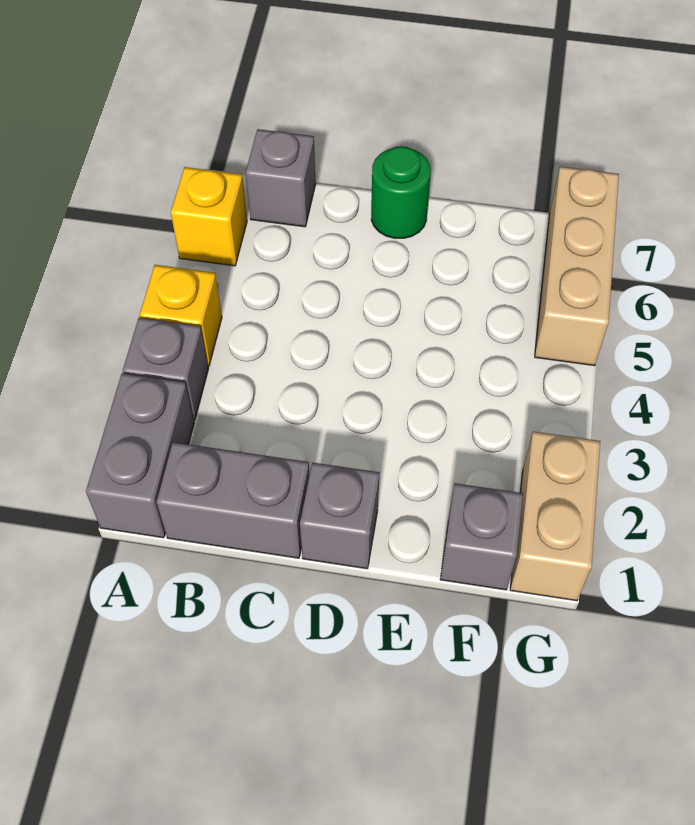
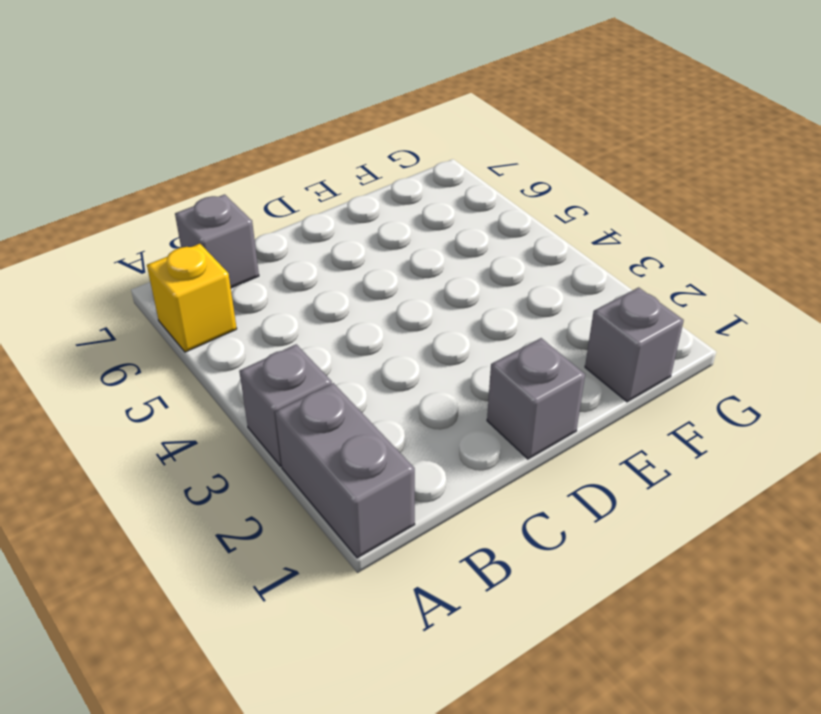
none -> yellow 1x1 brick [140,265,222,366]
none -> grey 1x2 brick [157,442,310,558]

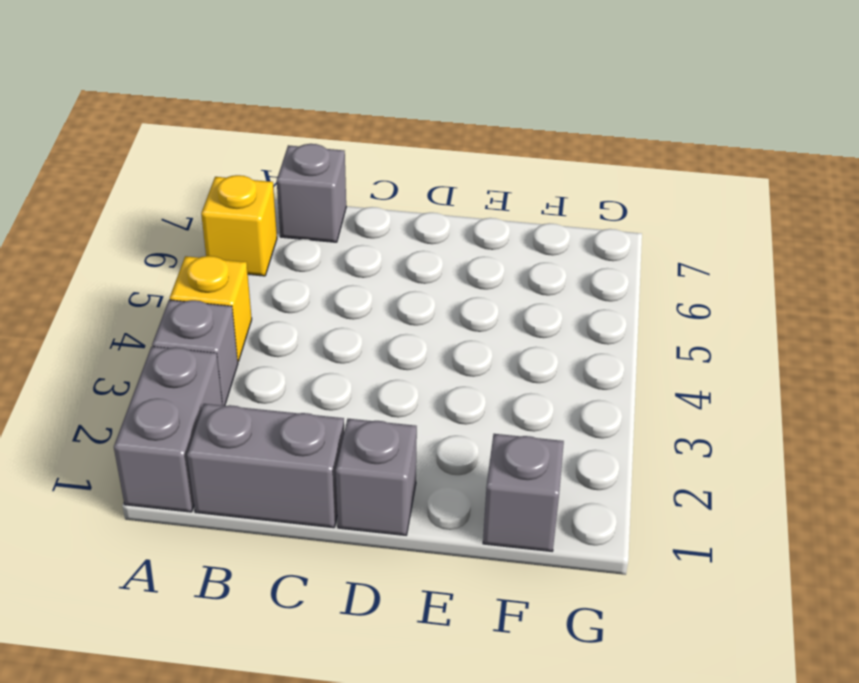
none -> green 1x1 round brick [371,146,431,238]
none -> tan 1x2 brick [510,431,600,601]

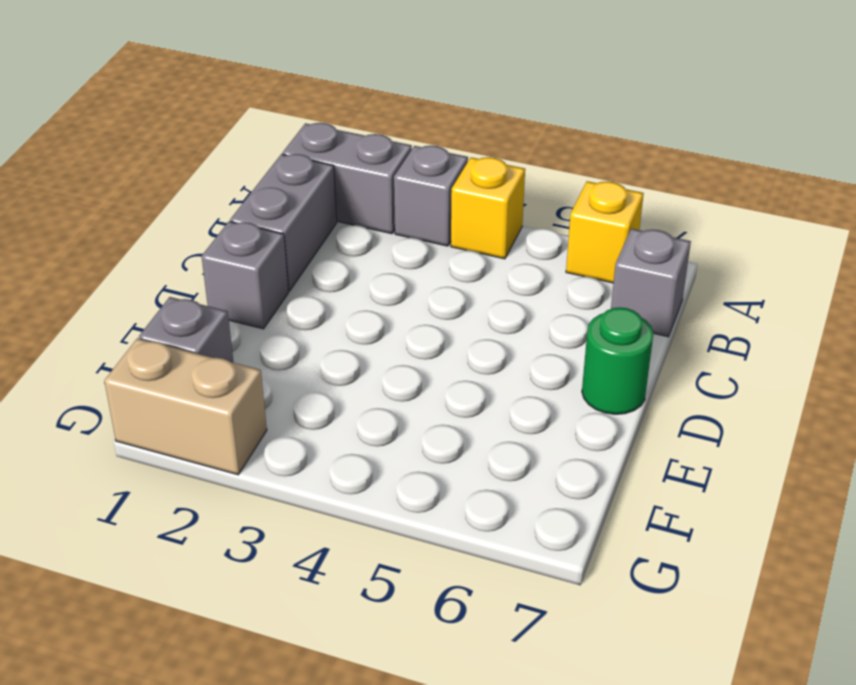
none -> tan 1x3 brick [535,167,619,366]

